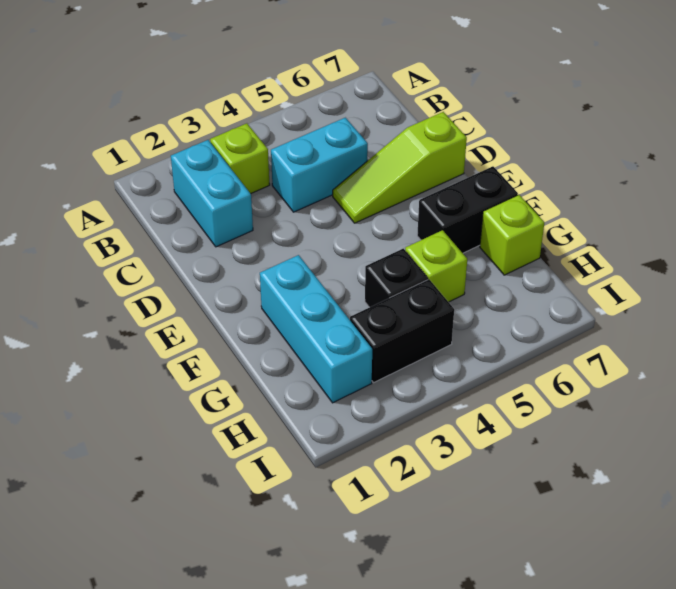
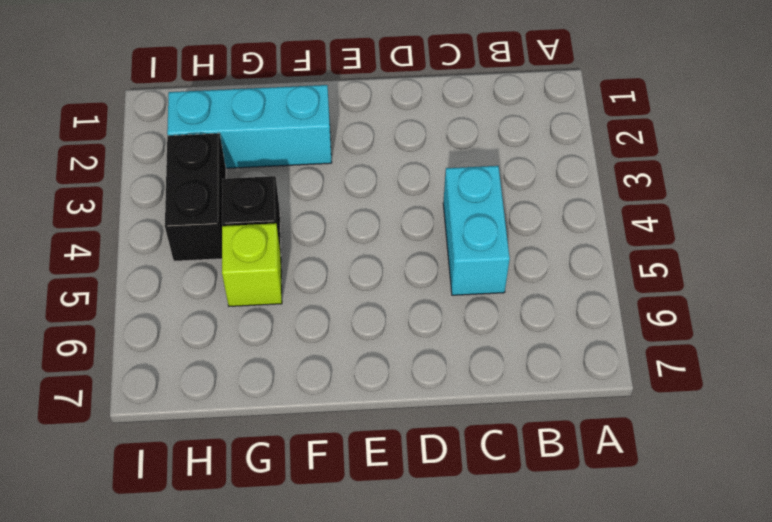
none -> cyan 1x2 brick [171,140,253,247]
none -> lime 1x1 brick [210,123,270,194]

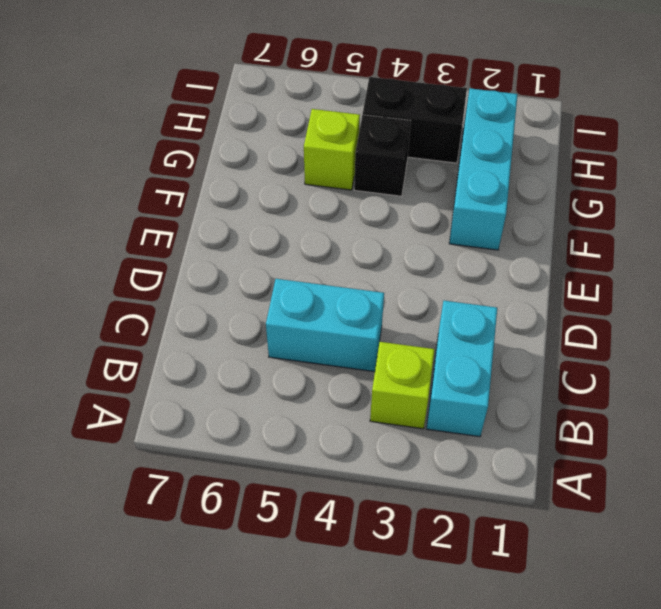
none -> lime 1x3 slope [333,112,467,223]
none -> black 1x2 brick [417,166,518,253]

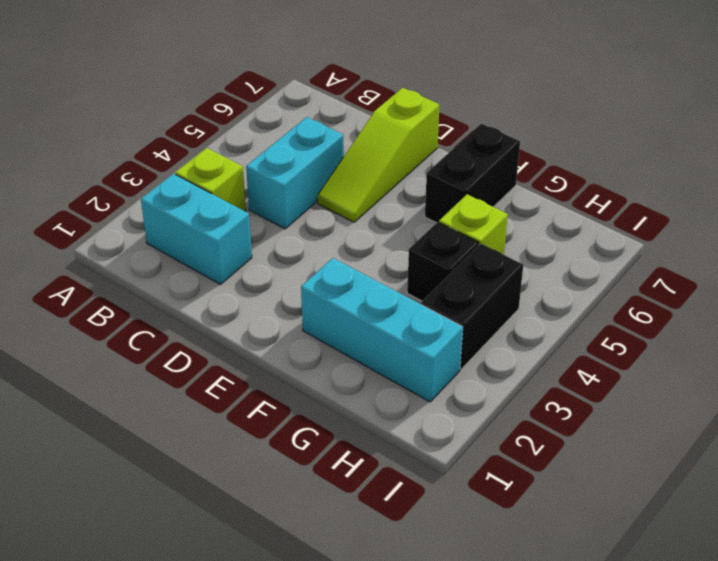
none -> lime 1x1 brick [480,195,544,275]

